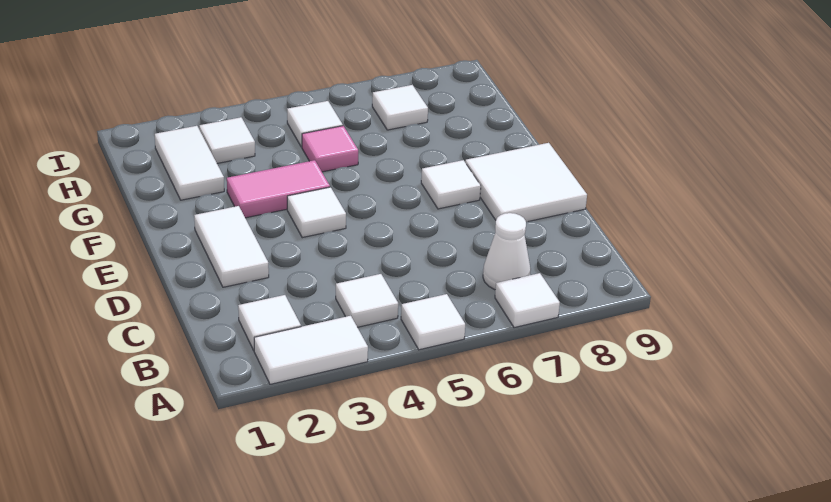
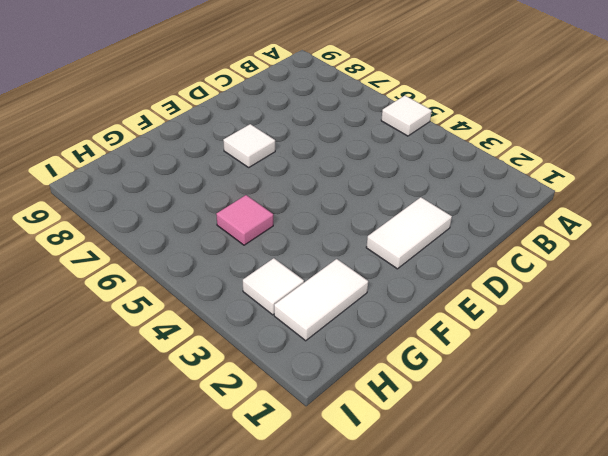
none -> white 1x2 tile [254,316,368,384]
none -> white 1x1 tile [495,273,560,328]
none -> white 1x1 tile [238,295,301,350]

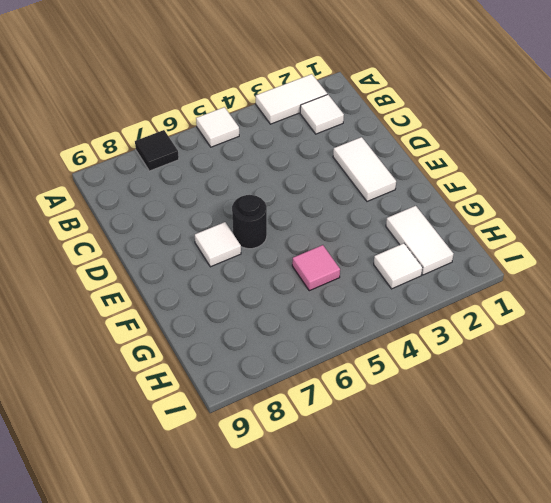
black 1x1 tile [135,130,179,171] -> white 1x1 tile [495,273,560,328]
black 1x1 round brick [232,195,267,249] -> none
none -> white 1x1 tile [336,274,398,327]
none -> white 1x1 cone [483,213,531,290]
none -> white 2x2 tile [465,143,587,222]

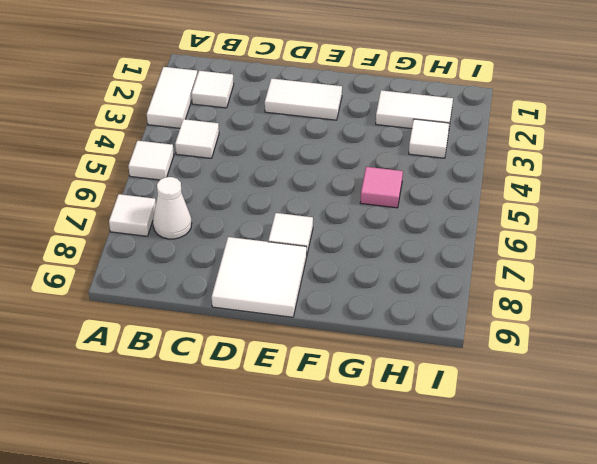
none -> white 1x1 tile [287,187,346,238]
none -> pink 1x2 tile [227,160,330,218]
none -> white 1x1 tile [287,101,343,147]

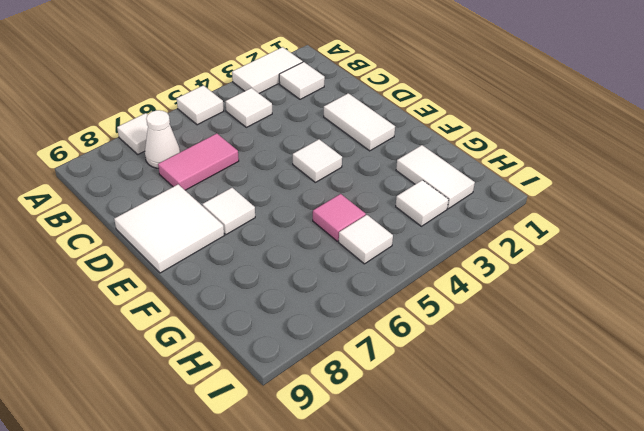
pink 1x2 tile [158,134,239,190] -> pink 1x2 tile moved to [227,160,330,218]
none -> white 1x1 tile [372,85,428,130]

